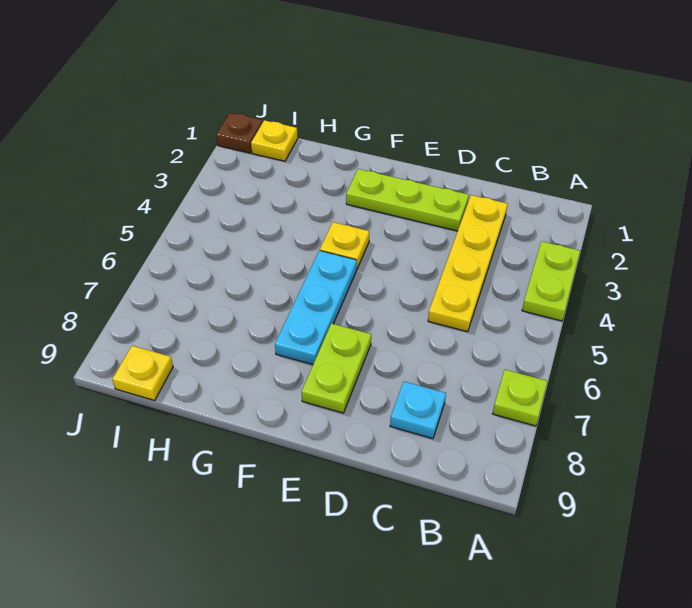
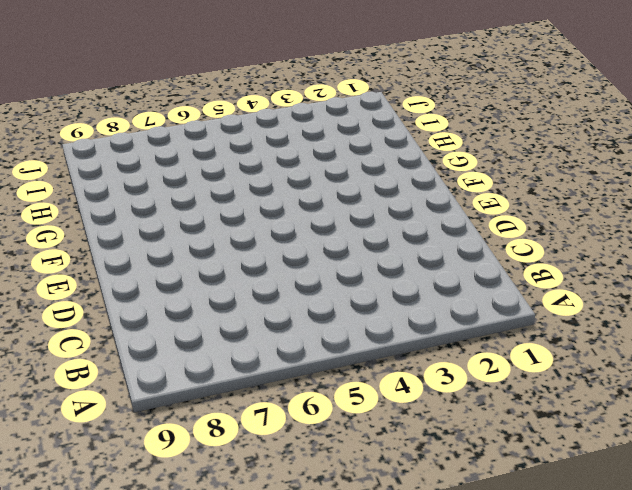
none -> lime 1x2 plate [522,241,580,321]
none -> lime 1x1 plate [493,370,547,426]

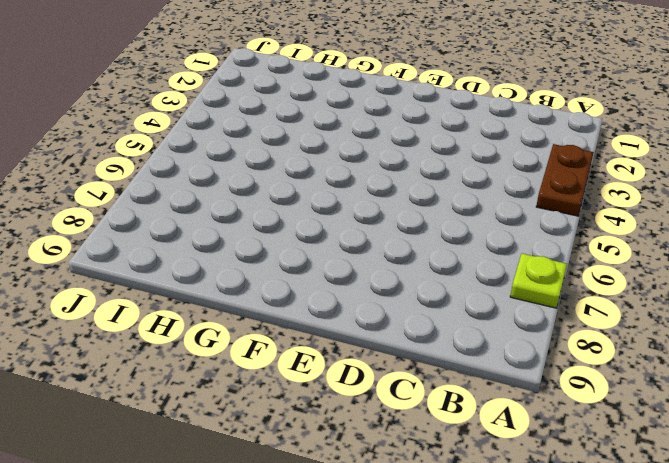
brown 1x2 plate [536,144,594,216] -> lime 1x2 plate [522,241,580,321]
none -> yellow 1x4 plate [428,195,508,332]
none -> cyan 1x1 plate [390,381,446,439]

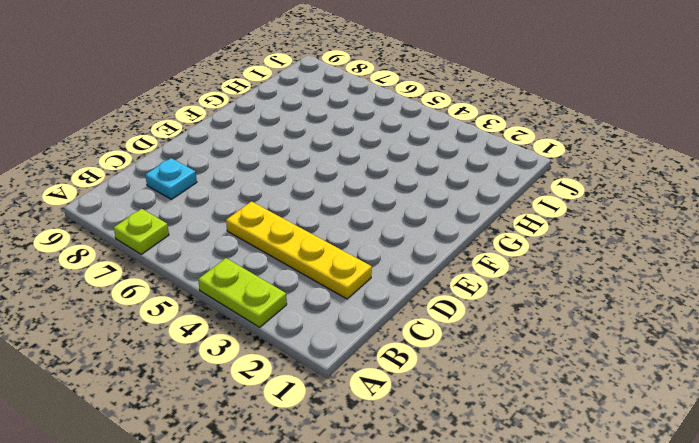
none -> lime 1x3 plate [346,169,469,231]
none -> lime 1x2 plate [302,323,371,413]

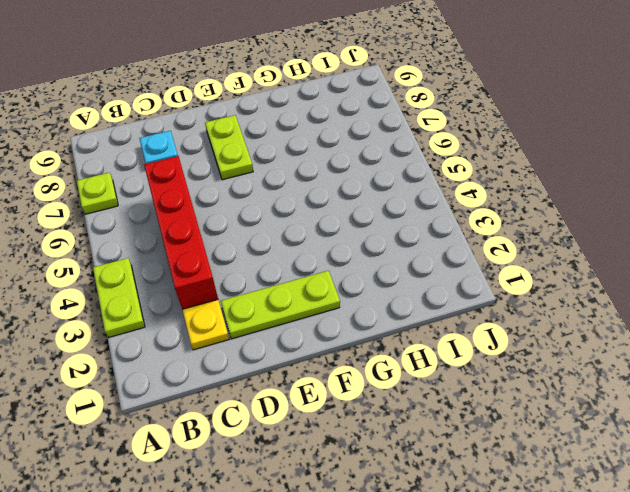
red 1x4 brick [144,156,218,309] -> none
none -> yellow 1x1 plate [320,222,369,268]
none -> cyan 1x3 plate [275,251,357,364]

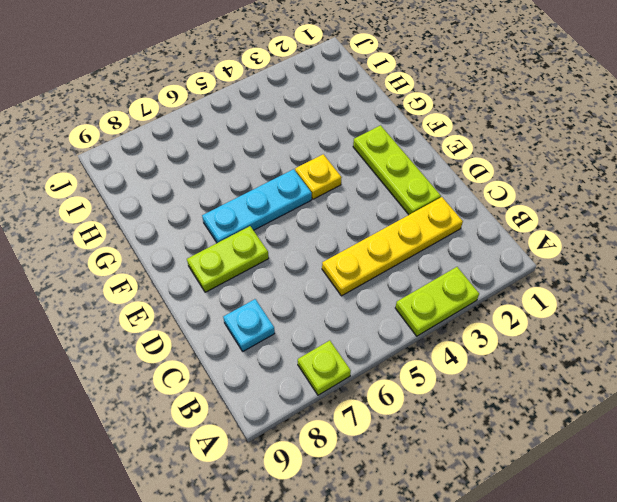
none -> yellow 1x1 plate [251,120,298,161]
none -> yellow 1x1 plate [112,346,173,400]

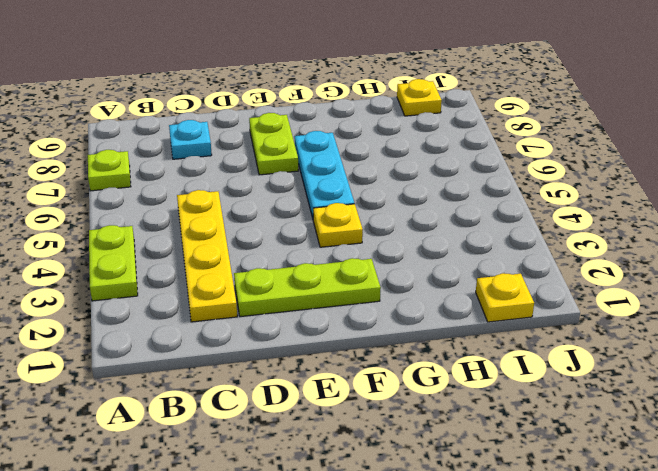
none -> brown 1x1 plate [216,113,263,153]

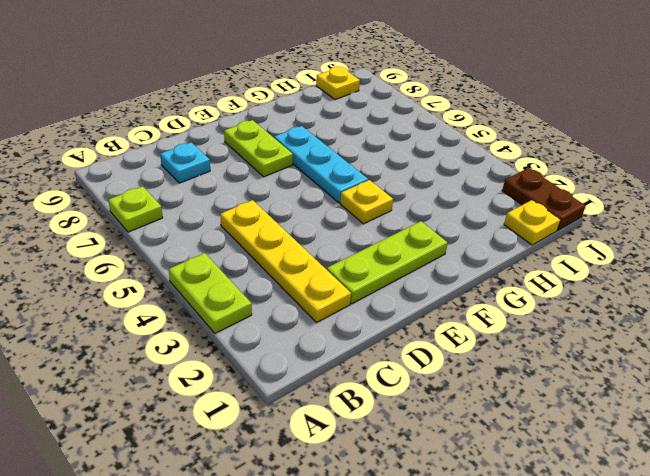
brown 1x2 plate [502,168,586,230] -> brown 1x1 plate [216,113,263,153]

